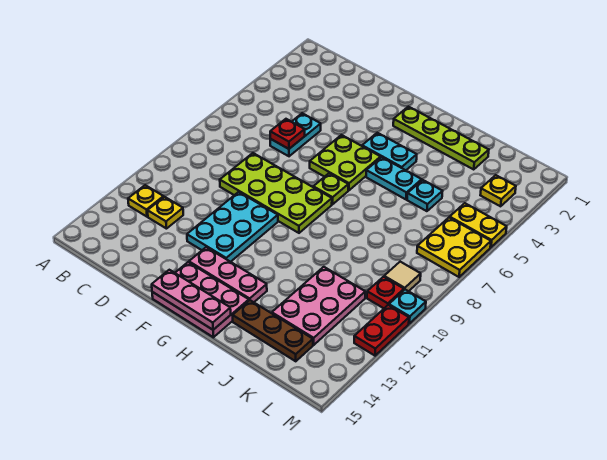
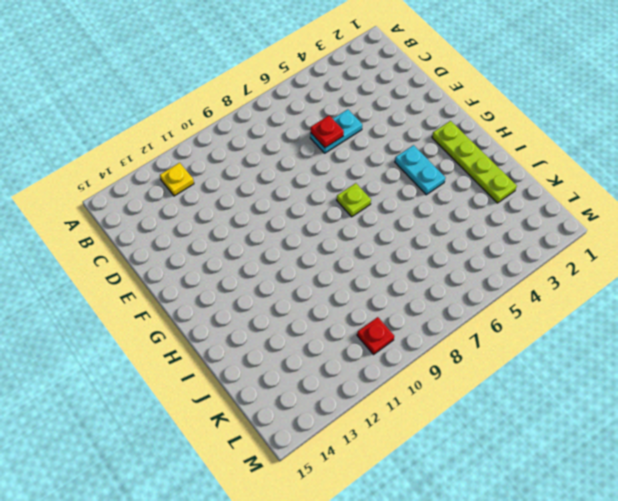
none -> yellow 1x1 plate [147,197,183,229]
none -> lime 2x4 plate [220,153,332,233]
none -> cyan 2x3 plate [187,192,278,262]

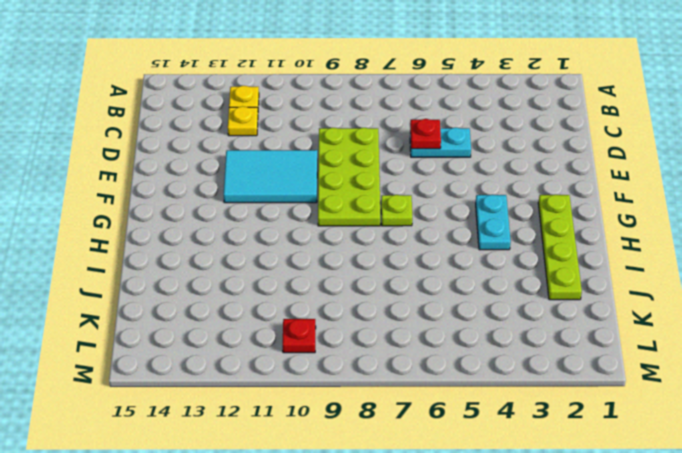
cyan 2x3 tile [224,150,317,203] -> cyan 2x3 plate [187,192,278,262]
none -> lime 2x2 plate [310,135,381,190]
none -> pink 1x3 plate [189,247,267,302]
none -> pink 2x3 plate [152,262,249,337]

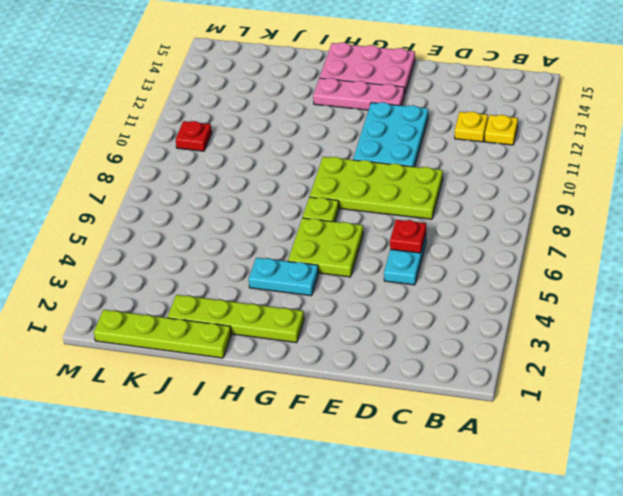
lime 1x4 plate [94,310,231,358] -> none
none -> cyan 1x2 plate [366,157,422,199]
none -> brown 1x3 plate [233,300,313,361]
none -> cyan 1x1 plate [407,180,443,211]

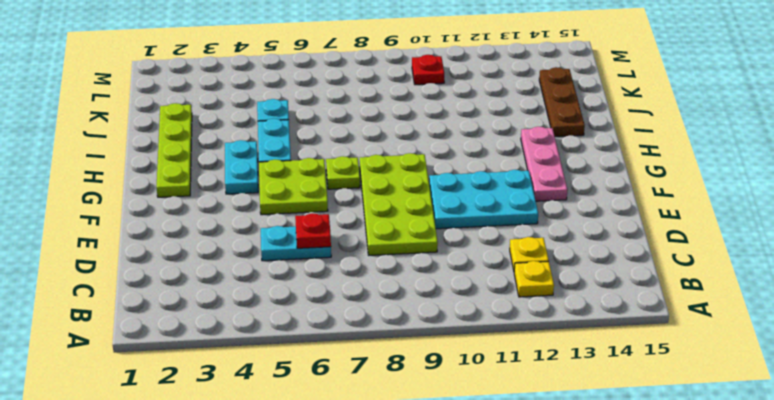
none -> pink 2x3 plate [152,262,249,337]
none -> pink 2x3 plate [272,267,365,345]
none -> yellow 1x1 plate [481,175,516,206]

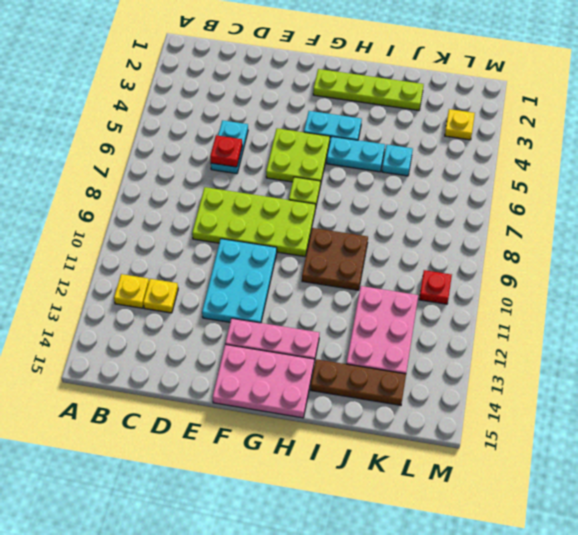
brown 2x2 plate [302,228,368,290] -> none
none -> yellow 1x2 plate [450,203,507,247]
none -> yellow 2x2 plate [417,217,491,277]
none -> tan 1x1 tile [384,262,421,291]

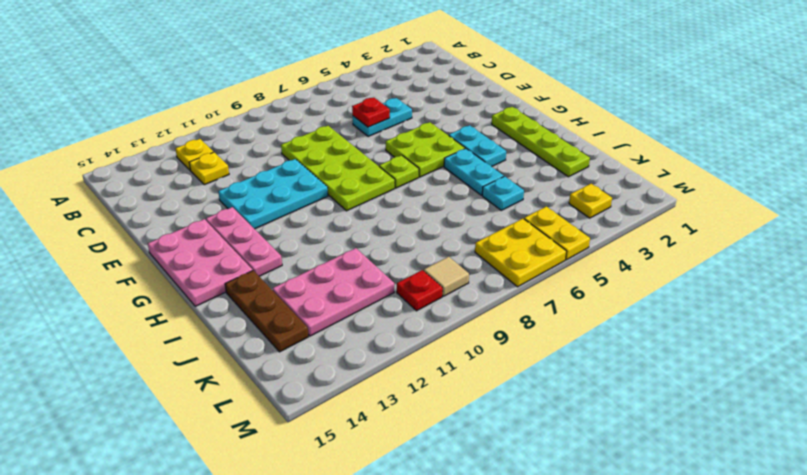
none -> cyan 1x1 plate [389,290,426,324]
none -> red 1x2 plate [354,305,409,356]
none -> pink 1x3 plate [152,270,231,330]

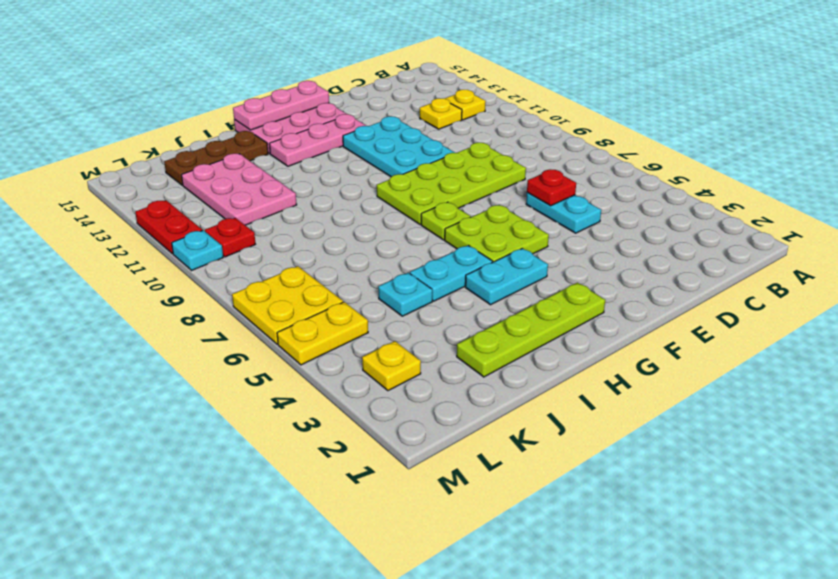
none -> tan 1x1 tile [384,262,421,291]

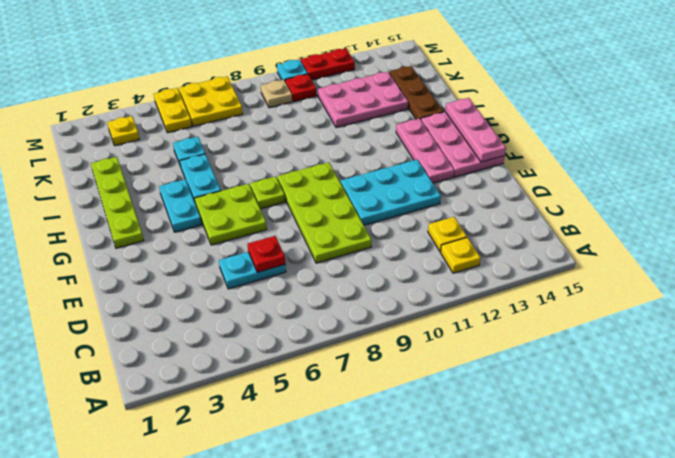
tan 1x1 plate [261,80,292,108] -> tan 1x1 tile [384,262,421,291]

